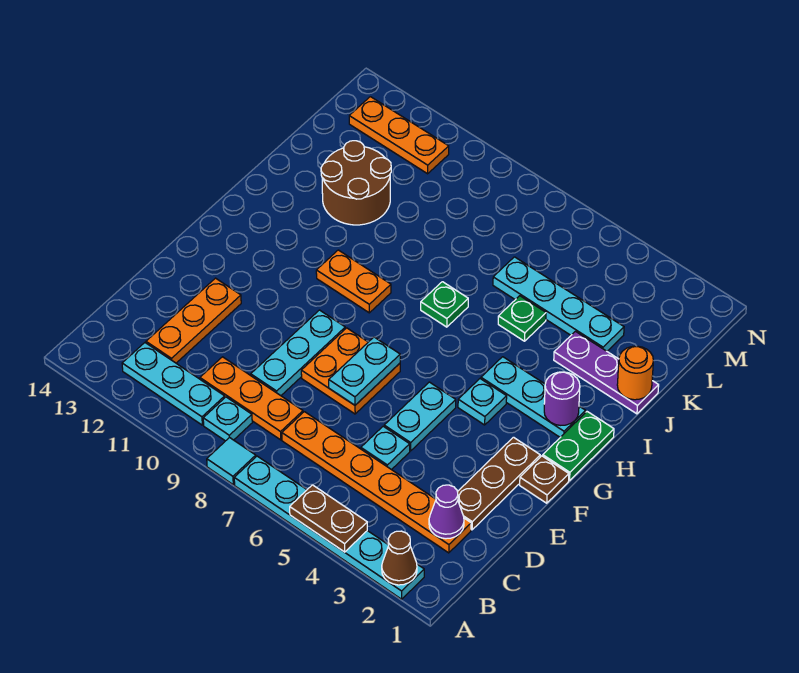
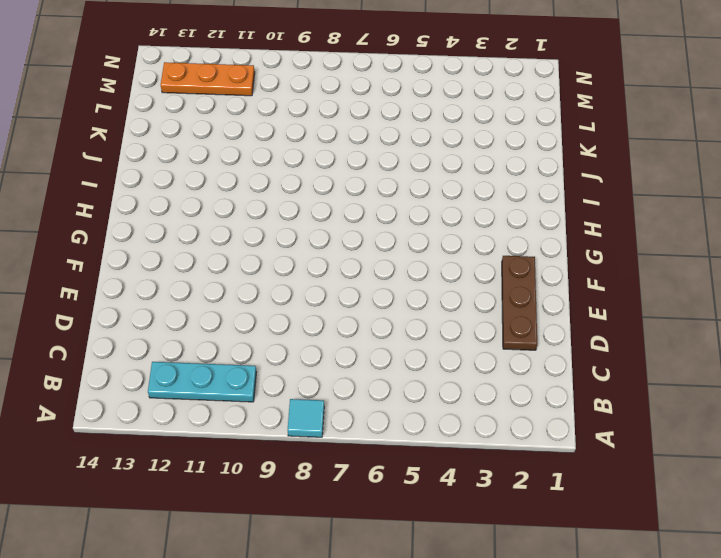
none -> cyan 1x6 plate [234,456,424,599]
none -> cyan 1x1 plate [203,397,252,441]
none -> orange 1x6 plate [282,412,471,553]

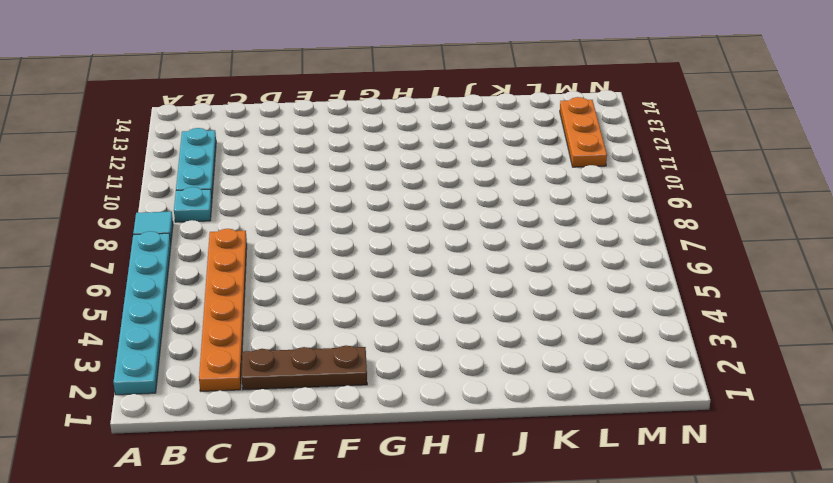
none -> orange 1x3 plate [200,357,303,440]
none -> orange 1x3 plate [146,278,241,363]
none -> cyan 1x1 plate [361,426,410,470]

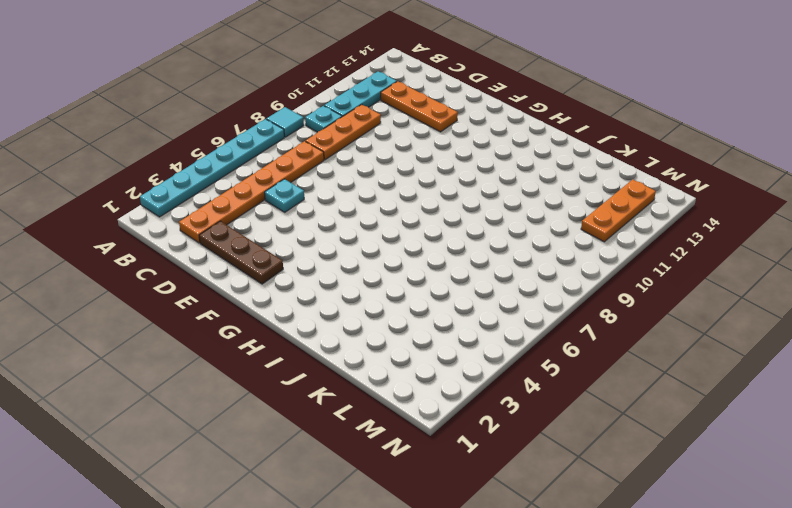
none -> cyan 1x3 plate [251,310,345,396]
none -> cyan 1x2 plate [384,382,456,451]
none -> orange 2x2 plate [301,328,400,414]

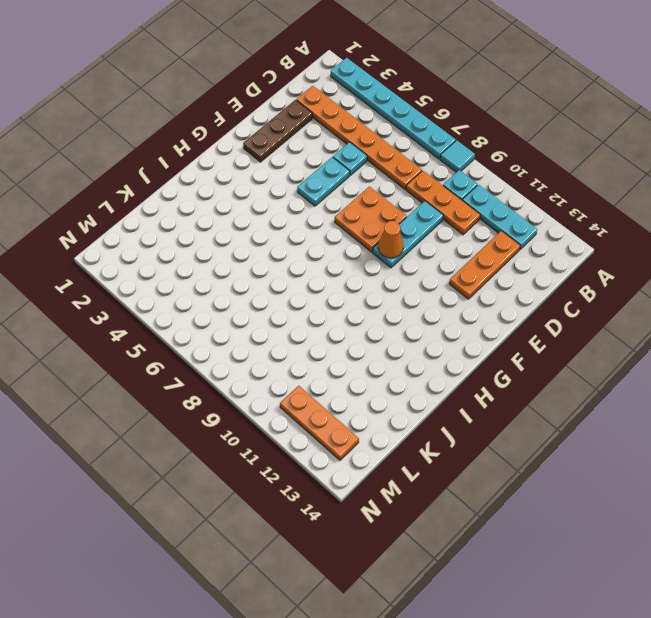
orange 1x1 cone [378,221,403,258] -> none
none -> brown 1x1 plate [520,456,569,503]
none -> green 1x2 plate [543,412,614,481]
none -> cyan 1x1 plate [458,379,507,425]

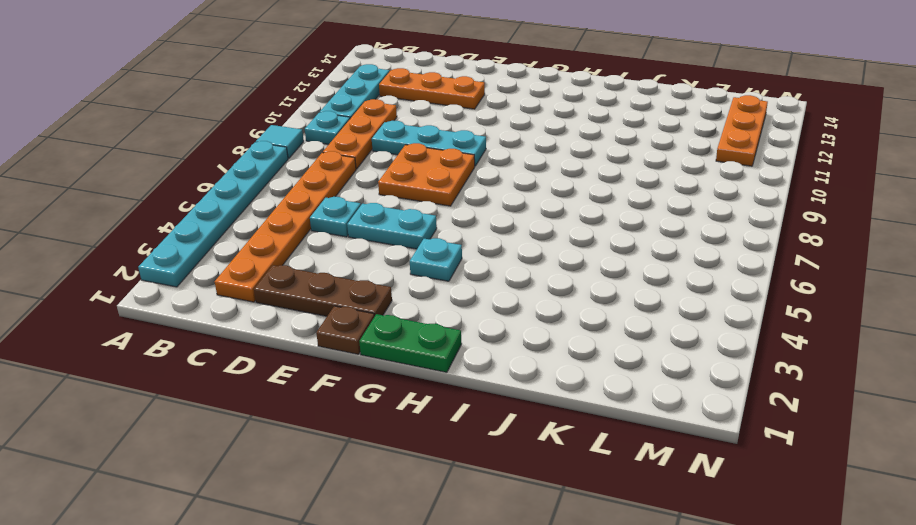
none -> cyan 1x3 plate [481,357,586,437]
none -> orange 1x2 plate [316,250,391,313]
none -> green 1x1 plate [421,282,468,327]

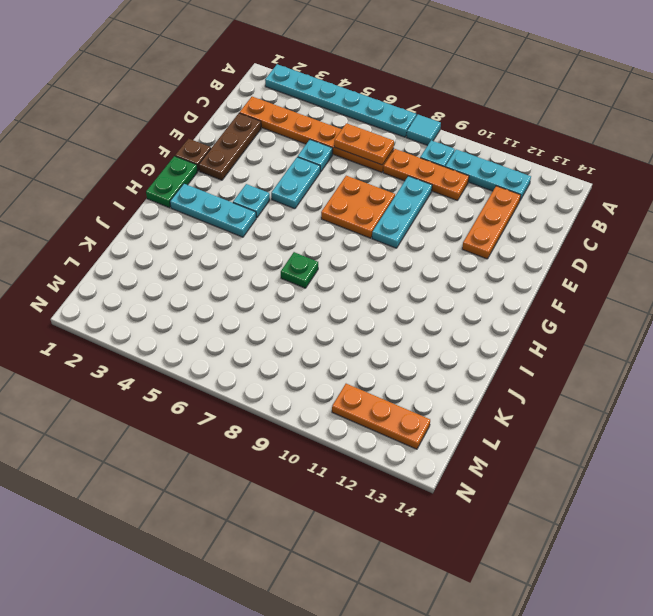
orange 1x2 plate [334,123,394,165] -> orange 1x2 plate moved to [316,250,391,313]
none -> purple 1x3 plate [554,331,659,414]
none -> green 1x1 plate [498,296,546,341]
none -> brown 2x2 round brick [321,141,391,225]

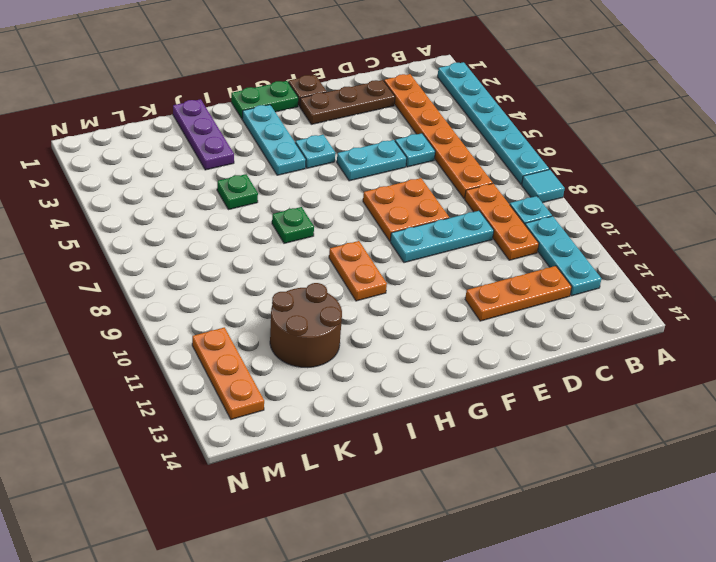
none -> cyan 1x4 plate [493,257,624,351]
none -> brown 1x1 cone [382,531,417,585]
none -> brown 1x2 plate [290,485,367,552]

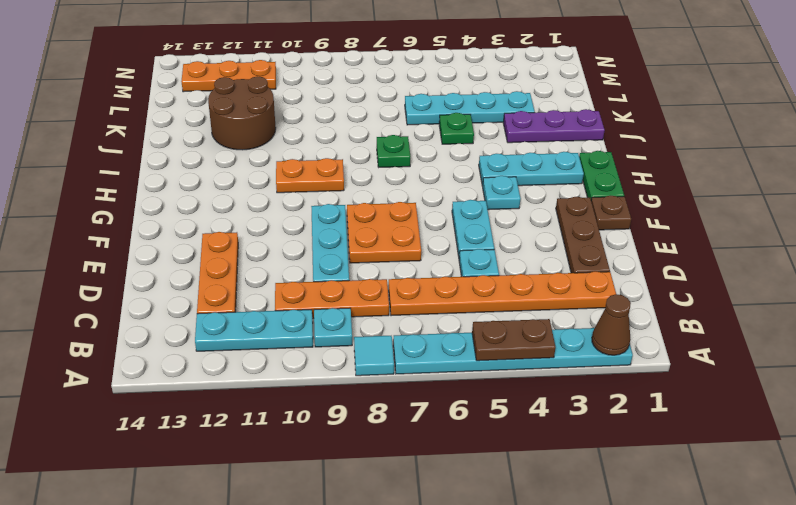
none -> purple 1x1 cone [429,485,464,539]
none -> cyan 1x2 plate [329,337,400,405]
none -> purple 1x1 round brick [544,372,580,425]

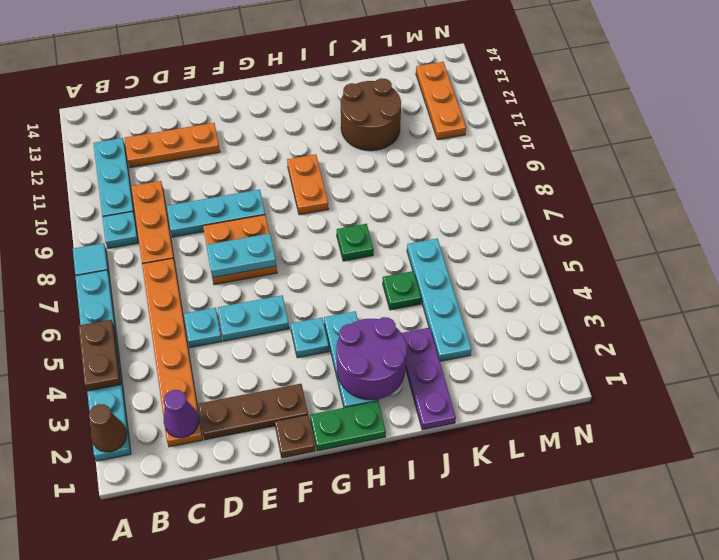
purple 2x2 round brick [336,317,407,400] -> purple 1x1 round brick [544,372,580,425]
none -> orange 1x1 round brick [617,346,653,400]

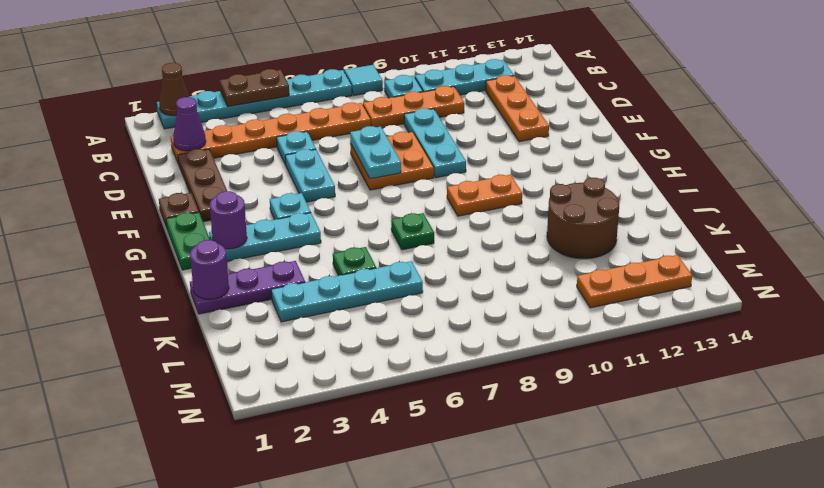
purple 1x1 round brick [190,240,229,299] -> orange 1x1 round brick [617,346,653,400]

